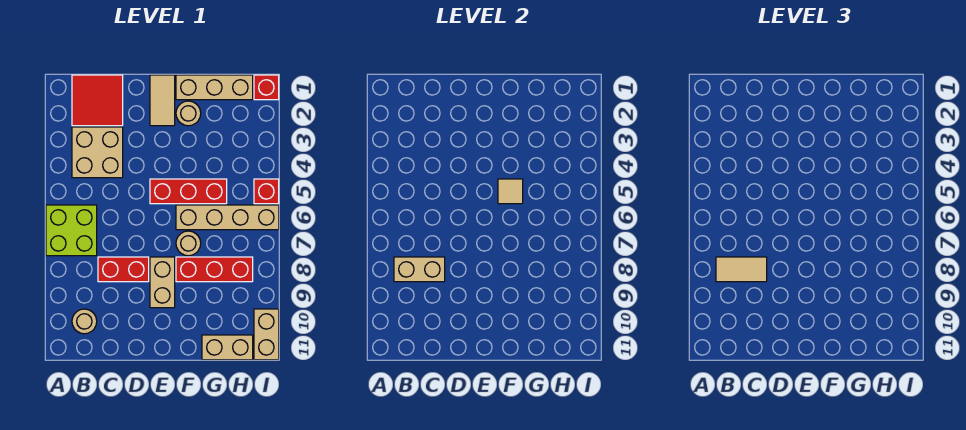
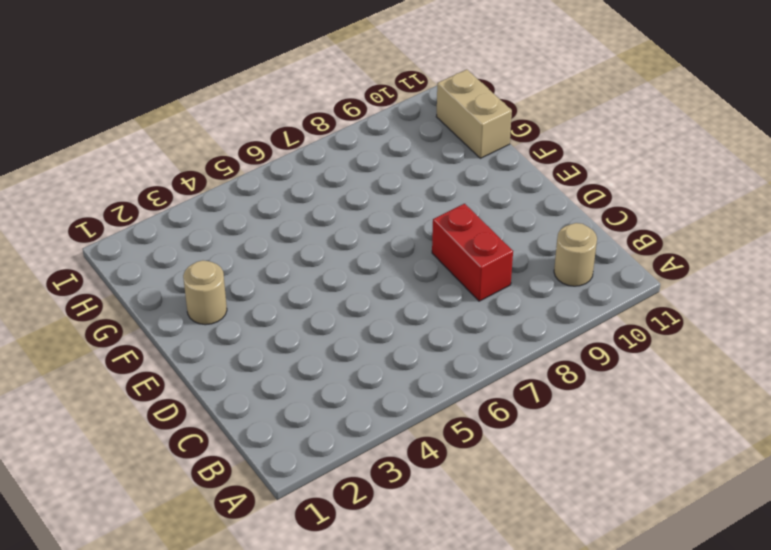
none -> lime 2x2 brick [46,205,97,256]
none -> red 2x2 tile [72,75,123,126]
none -> tan 2x2 brick [72,127,123,178]

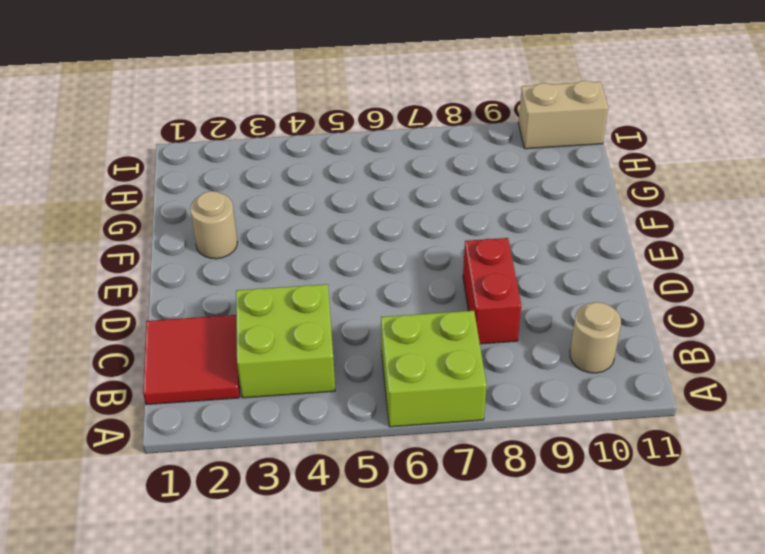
lime 2x2 brick [236,284,335,398] -> tan 2x2 brick [72,127,123,178]
none -> tan 1x2 tile [150,75,175,126]
none -> red 1x3 brick [150,179,227,204]
none -> tan 1x2 brick [150,257,175,308]

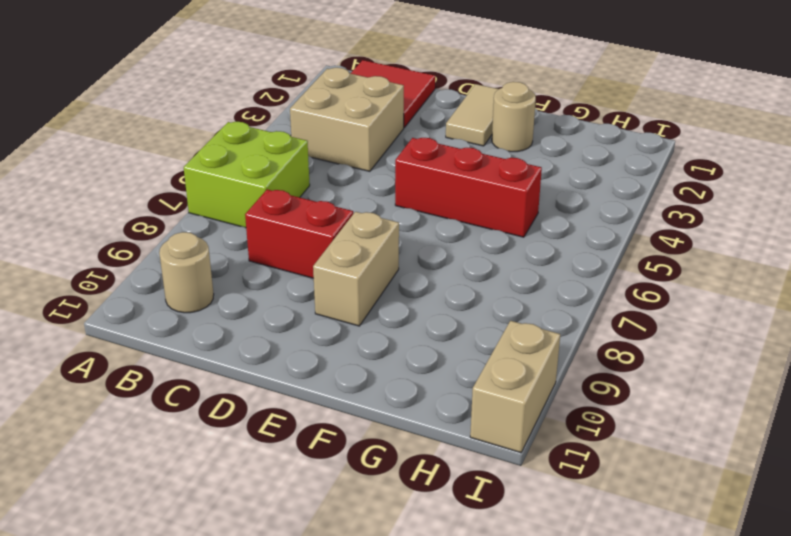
none -> tan 1x3 brick [176,75,253,100]
none -> tan 1x4 brick [176,205,279,230]
none -> tan 1x1 round brick [176,231,201,256]

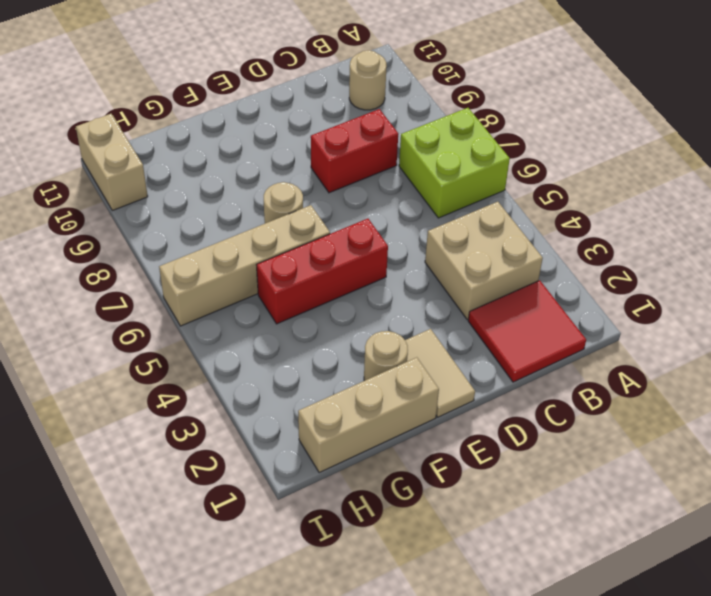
none -> tan 1x2 brick [150,257,175,308]
none -> red 1x3 brick [176,257,253,282]
none -> tan 1x2 brick [202,335,253,360]

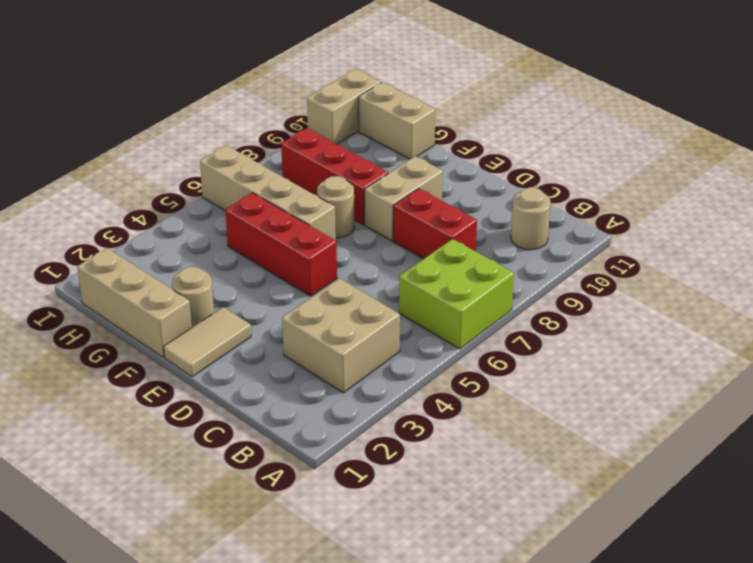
none -> red 2x2 tile [72,75,123,126]
none -> red 1x1 brick [254,75,279,100]
none -> red 1x1 brick [254,179,279,204]

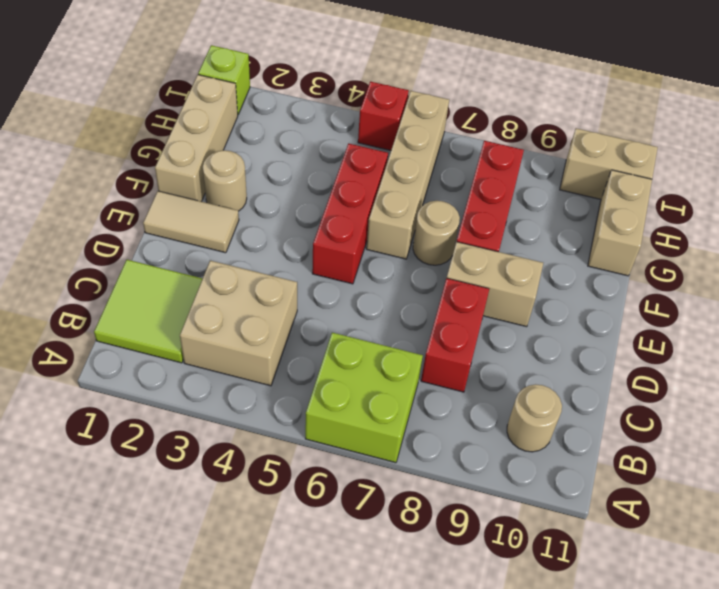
lime 2x2 tile [94,260,203,363] -> red 2x2 tile [72,75,123,126]
lime 1x1 brick [198,45,250,114] -> red 1x1 brick [254,75,279,100]
none -> tan 1x2 brick [394,257,445,282]
none -> tan 1x1 tile [498,179,523,204]
none -> tan 1x2 tile [716,257,767,282]

